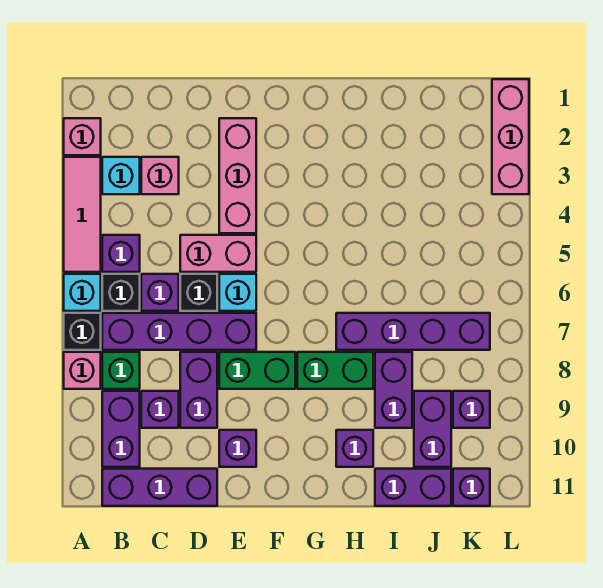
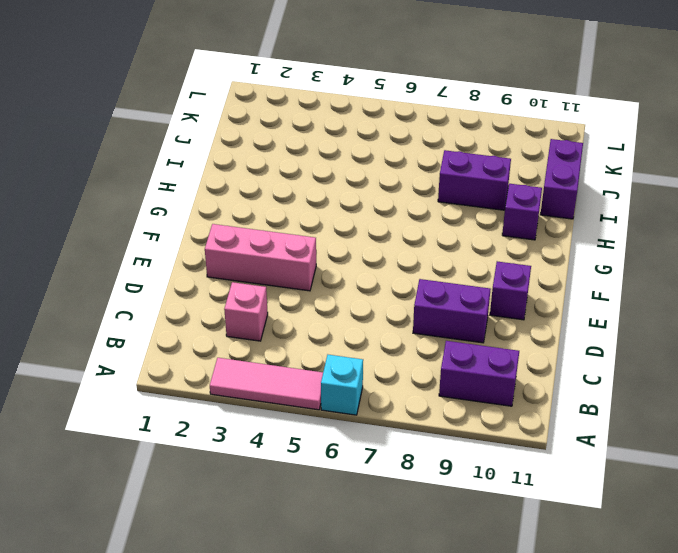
none -> pink 1x1 brick [64,118,101,155]
none -> black 1x1 brick [64,313,101,350]
none -> pink 1x1 brick [64,352,101,389]
none -> cyan 1x1 brick [102,157,140,194]

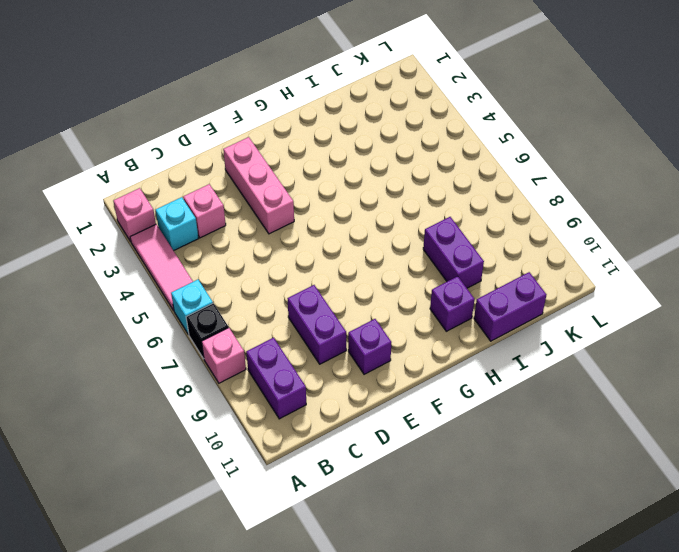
none -> purple 1x1 brick [102,235,140,272]
none -> black 1x1 brick [102,274,140,311]
none -> purple 1x4 brick [102,313,256,350]
none -> green 1x1 brick [102,352,140,389]

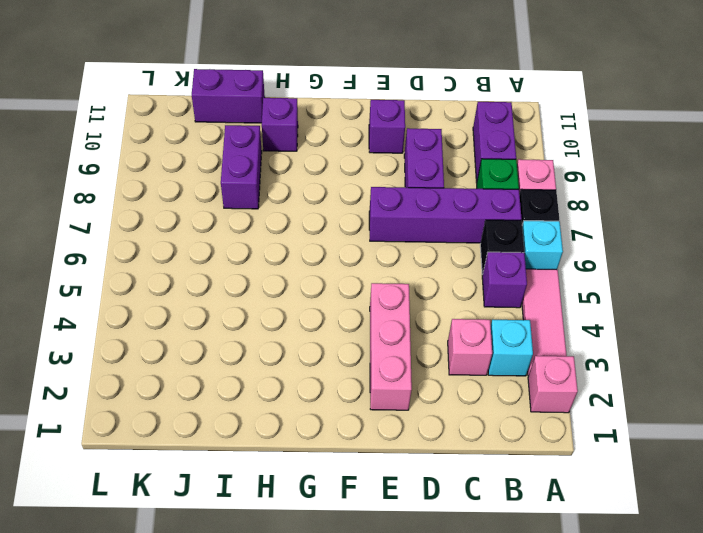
none -> purple 1x3 brick [102,469,217,506]
none -> purple 1x1 brick [141,274,179,311]
none -> purple 1x1 brick [141,391,179,428]
none -> pink 1x2 brick [180,235,256,272]

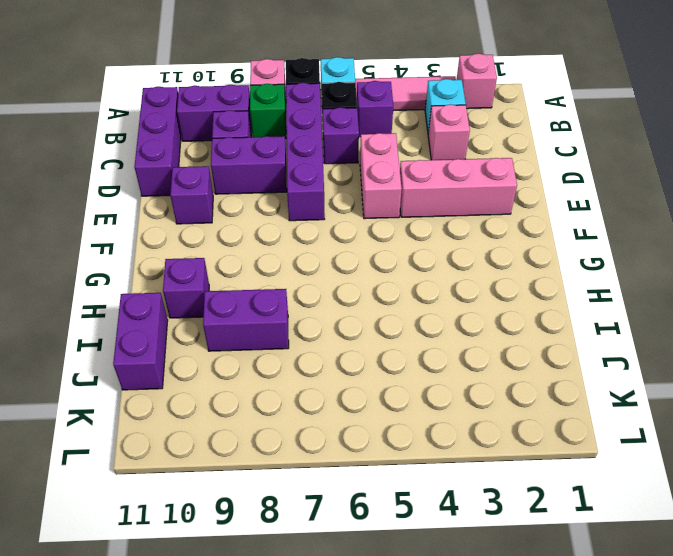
none -> black 1x1 brick [180,274,217,311]
none -> cyan 1x1 brick [219,274,256,311]
none -> green 1x2 brick [219,352,295,389]
none -> green 1x2 brick [297,352,373,389]

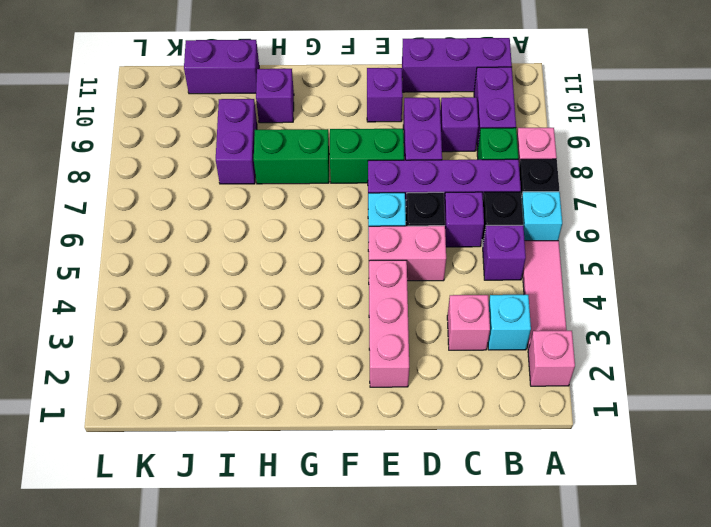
none -> purple 1x4 brick [336,313,490,350]
none -> purple 1x2 brick [414,391,451,467]
none -> purple 1x1 brick [453,391,490,428]
none -> purple 1x1 brick [453,469,490,506]

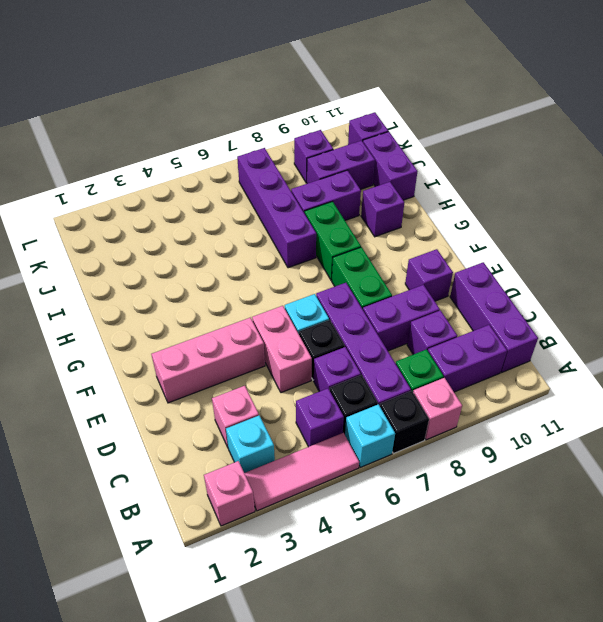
none -> pink 1x3 brick [492,79,529,194]

